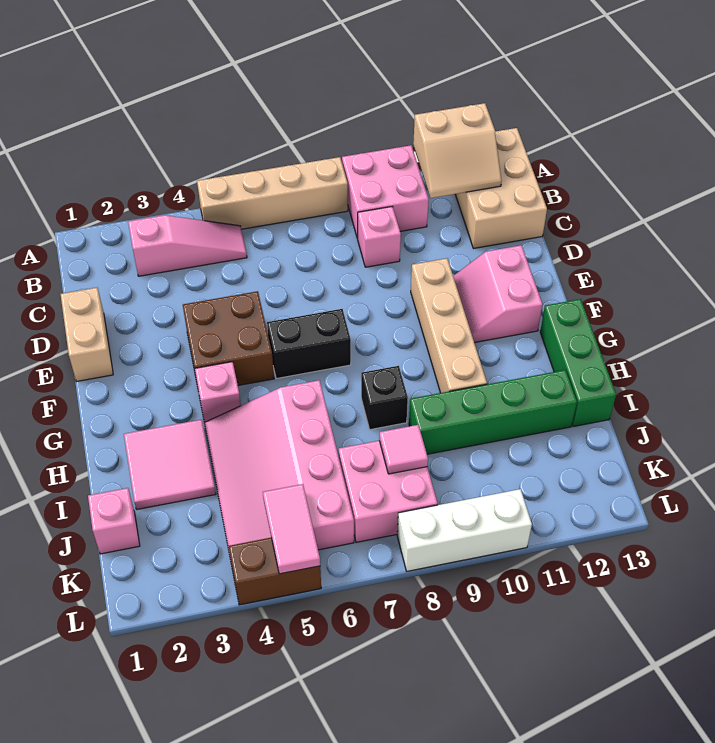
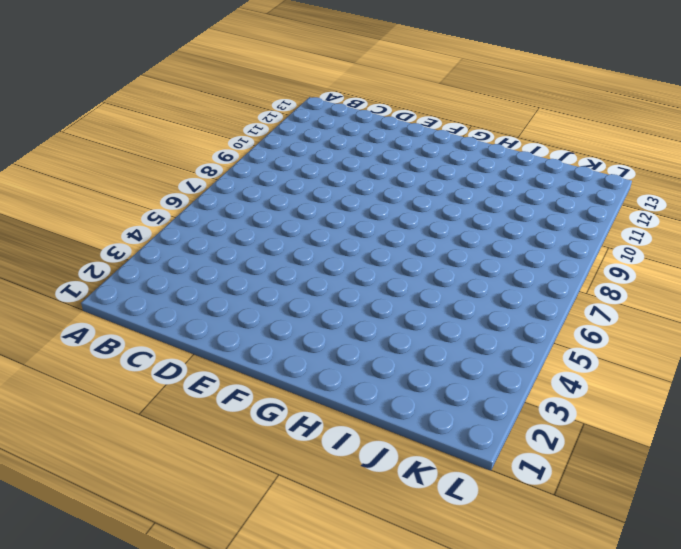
none -> tan 1x4 brick [197,157,348,229]
none -> pink 2x2 brick [342,145,429,239]
none -> tan 2x3 brick [455,128,547,249]

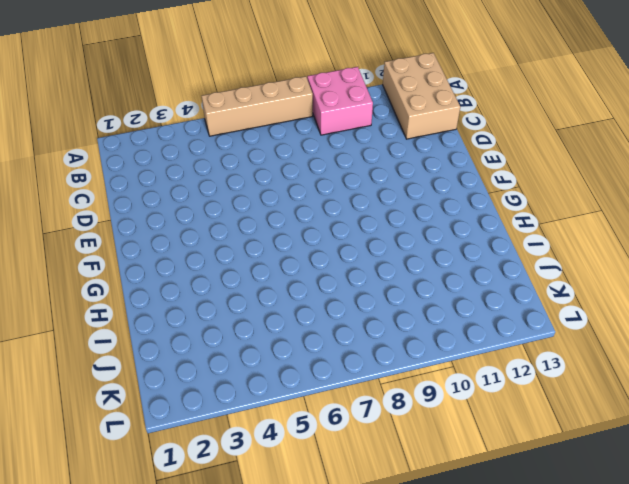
none -> pink 1x3 slope [128,215,247,276]
none -> pink 1x1 brick [358,207,401,267]
none -> tan 1x2 brick [61,288,113,382]

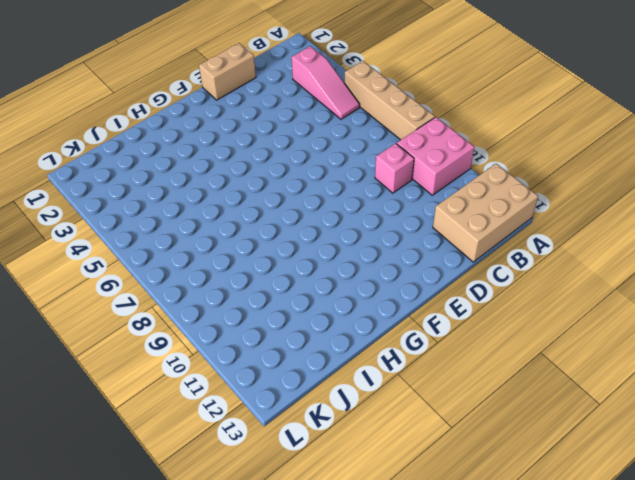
none -> brown 2x2 brick [183,291,274,385]
none -> tan 1x4 brick [411,258,487,393]
none -> pink 2x2 slope [453,245,543,343]

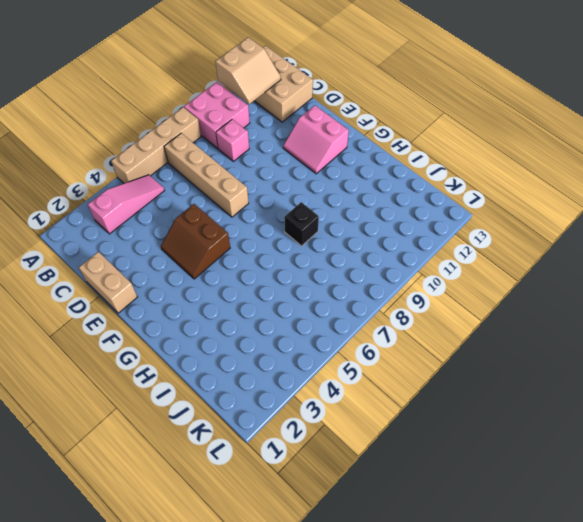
tan 1x4 brick [164,133,249,217] -> tan 1x4 brick moved to [411,258,487,393]
brown 2x2 slope [161,204,230,279] -> brown 2x2 brick [183,291,274,385]
none -> black 1x2 brick [267,309,351,379]
none -> pink 1x1 brick [195,362,241,423]
none -> green 1x3 brick [540,299,616,427]

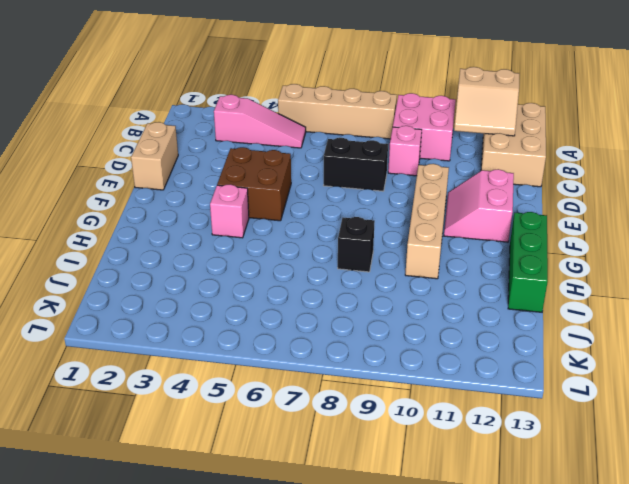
black 1x2 brick [323,138,388,191] -> black 1x2 brick moved to [267,309,351,379]
none -> pink 2x2 tile [124,419,216,510]
none -> pink 3x4 slope [205,380,354,559]
none -> green 1x4 brick [409,370,577,454]

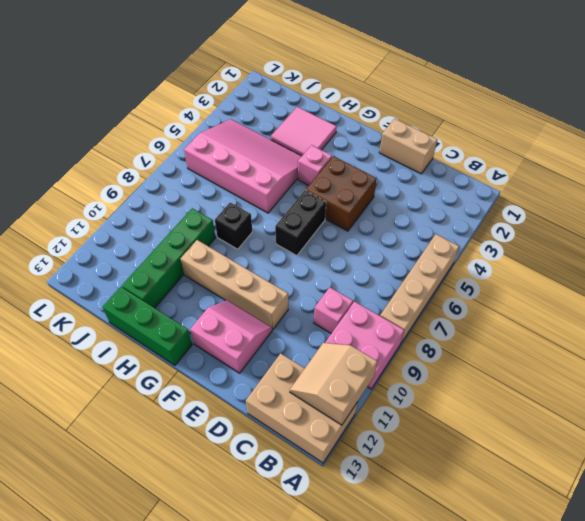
none -> pink 1x3 slope [128,215,247,276]
none -> pink 1x1 brick [88,488,140,554]
none -> pink 2x2 brick [339,441,438,542]

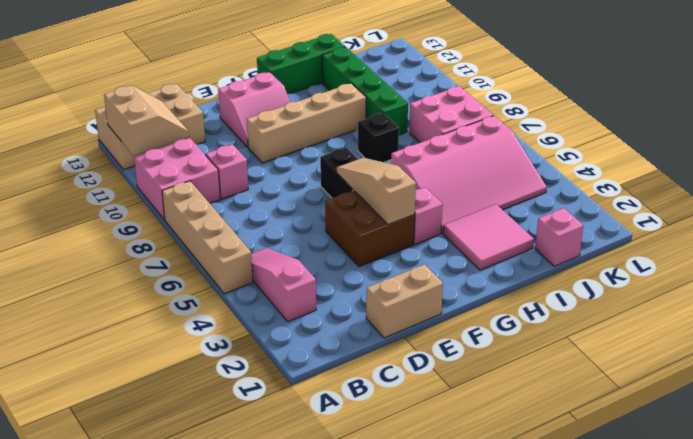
tan 1x3 slope [337,158,416,225] -> none
none -> brown 1x2 brick [229,538,321,605]
none -> white 1x3 brick [397,489,532,571]
none -> pink 1x1 tile [379,425,428,474]

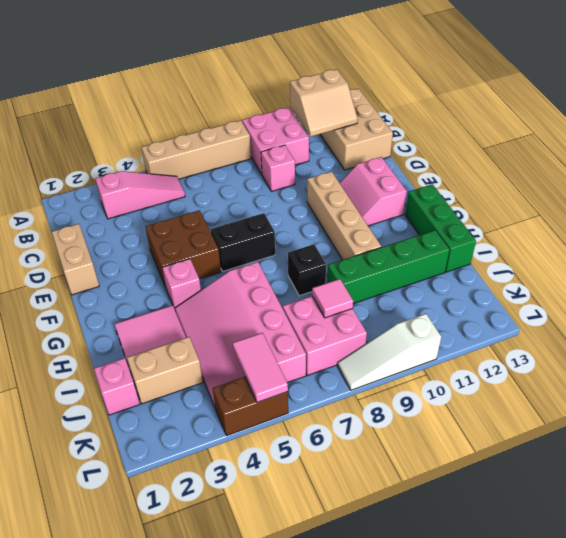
tan 1x2 brick [127,337,203,404] -> none
white 1x3 slope [338,314,441,390] -> white 1x3 brick [397,489,532,571]

